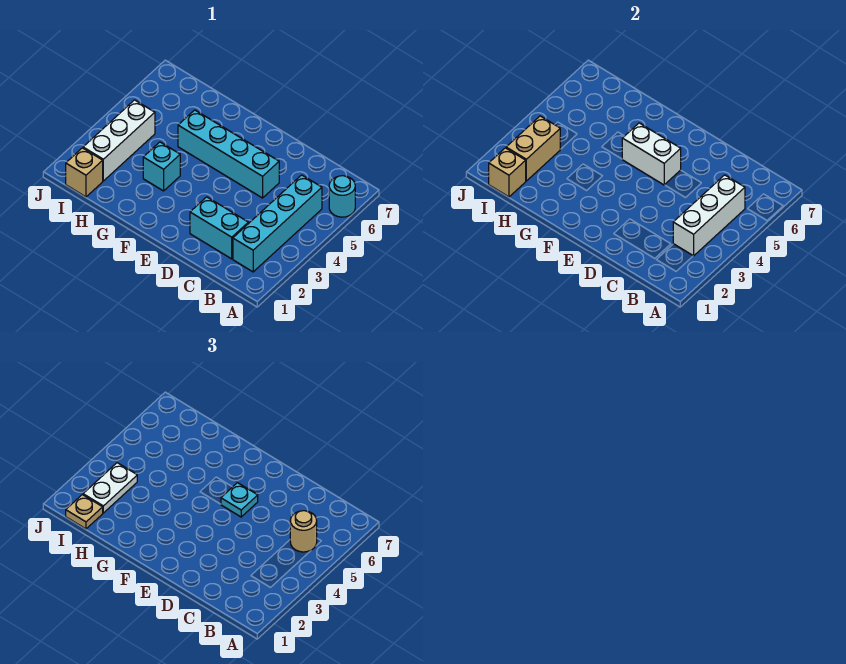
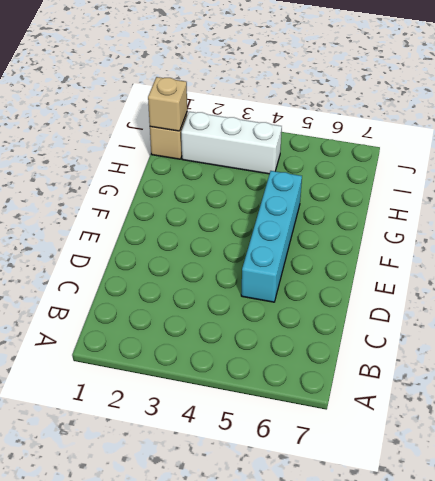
none -> cyan 1x1 round brick [329,176,355,217]
none -> cyan 1x4 brick [233,175,322,272]
none -> cyan 1x2 brick [190,197,248,259]

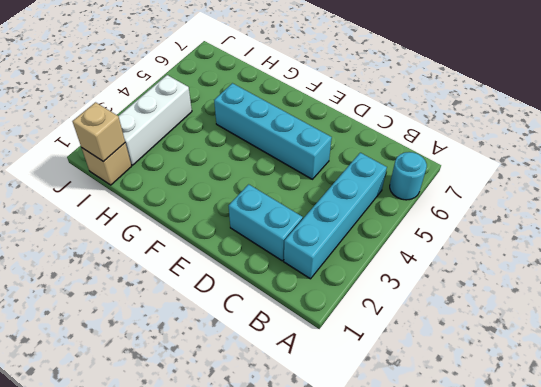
none -> cyan 1x1 brick [143,142,180,191]
none -> white 1x3 brick [673,175,745,256]
none -> white 1x2 brick [622,123,681,185]

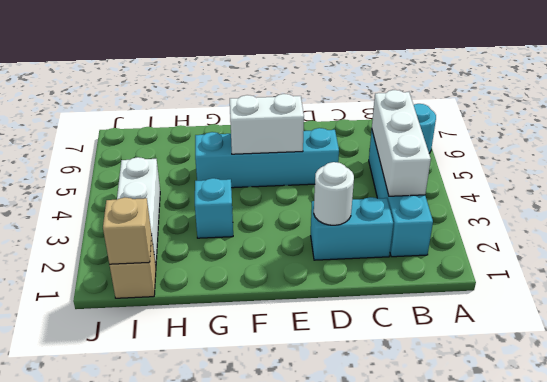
white 1x1 round brick [314,162,354,225] -> none
none -> tan 1x2 brick [506,116,560,181]
none -> tan 1x1 round brick [290,511,317,552]
none -> cyan 1x1 plate [221,483,258,517]

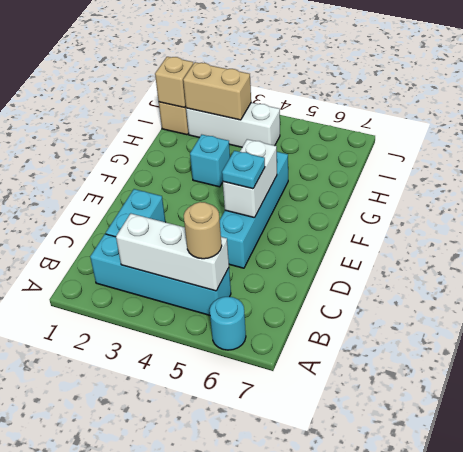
none -> tan 1x1 plate [66,495,103,529]
none -> white 1x2 plate [83,463,137,513]

